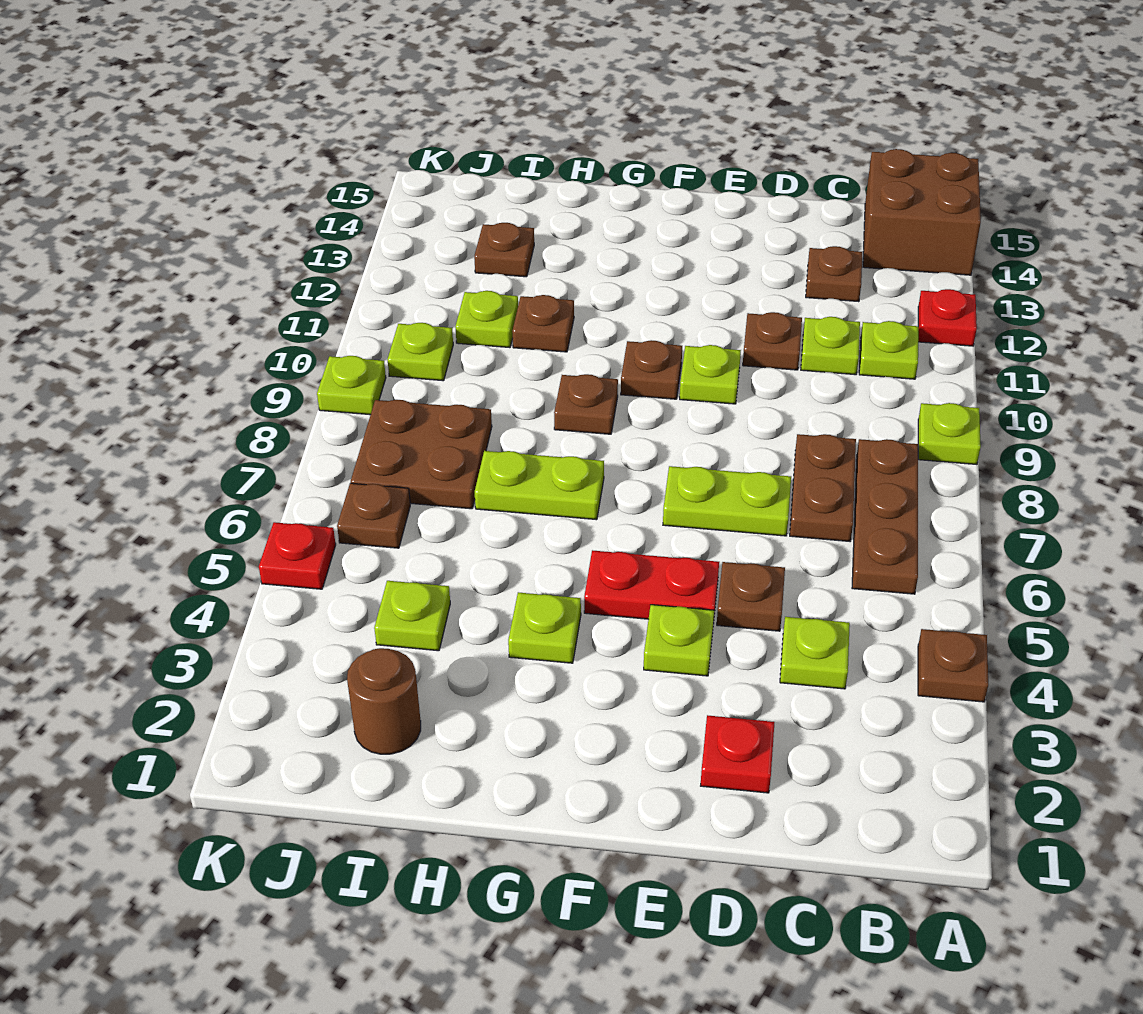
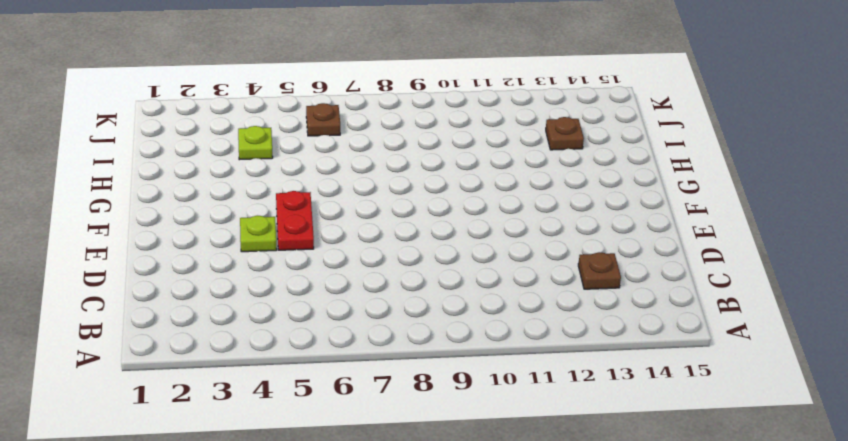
none -> brown 1x1 plate [918,629,988,702]
none -> lime 1x1 plate [918,403,981,464]
none -> red 1x1 plate [918,289,977,346]
none -> brown 2x2 brick [863,149,981,275]

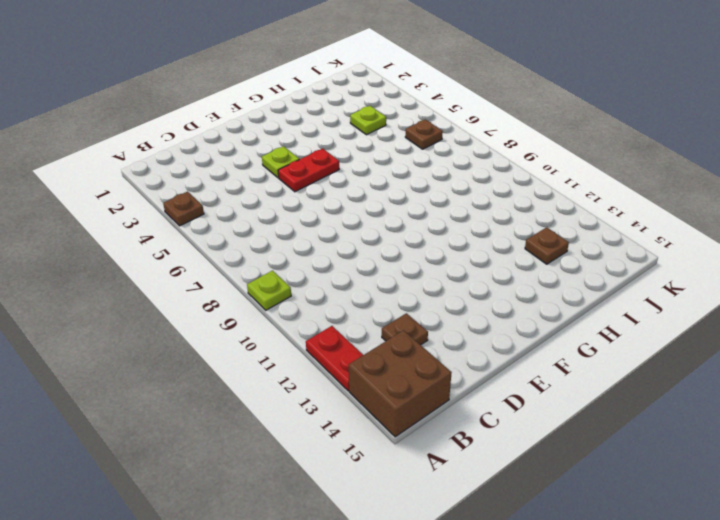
red 1x2 plate [306,326,363,391] -> red 1x1 plate [918,289,977,346]
none -> brown 1x3 plate [852,439,918,594]
none -> lime 1x1 plate [859,321,918,379]
none -> lime 1x1 plate [780,617,850,689]
none -> brown 1x2 plate [790,434,856,541]

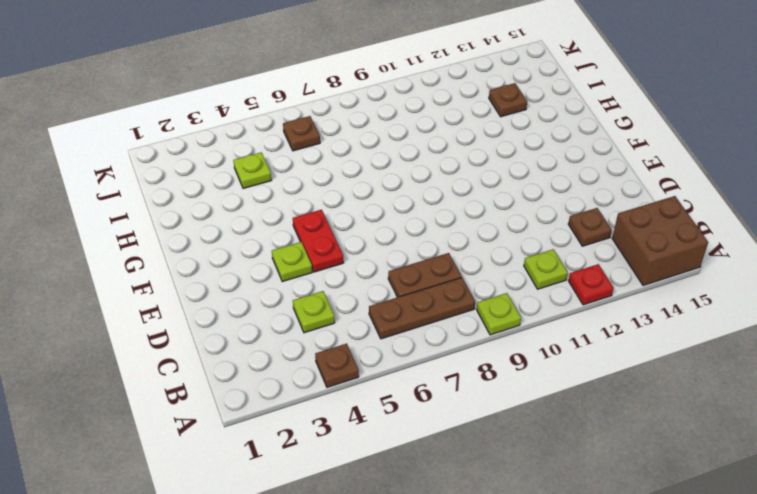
none -> lime 1x1 plate [801,317,860,375]
none -> red 1x1 plate [701,715,775,793]
none -> brown 1x1 plate [717,562,785,631]
none -> lime 1x2 plate [663,466,791,536]

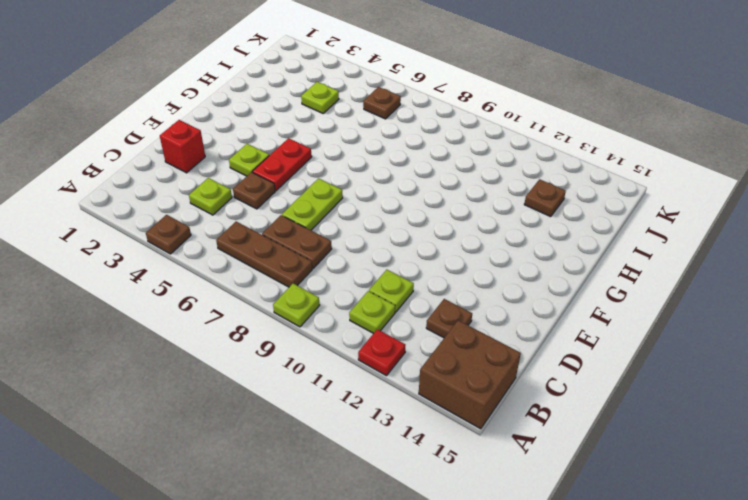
red 1x1 brick [160,120,205,173] -> red 1x1 plate [701,715,775,793]
none -> brown 1x1 plate [743,312,802,370]
none -> lime 1x1 plate [680,345,741,404]
none -> brown 1x1 plate [621,340,682,399]
none -> lime 1x1 plate [508,592,581,663]

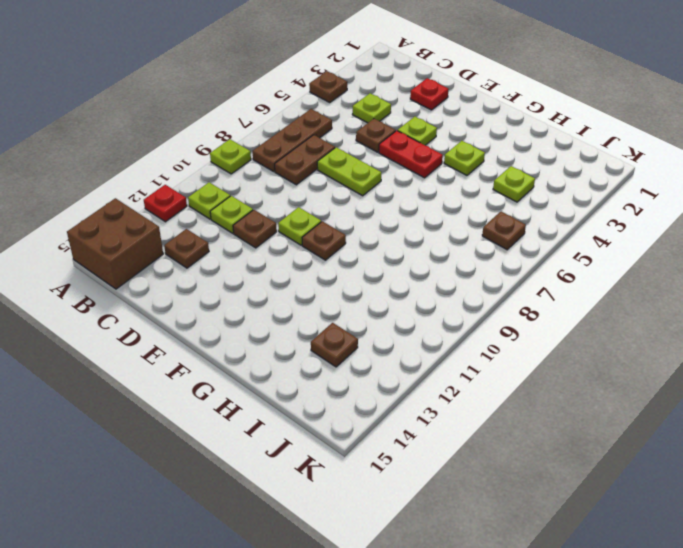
none -> lime 1x2 plate [475,451,604,520]
none -> brown 1x1 plate [554,374,618,434]
none -> brown 1x1 plate [512,295,574,352]
none -> brown 1x1 round brick [347,648,421,754]

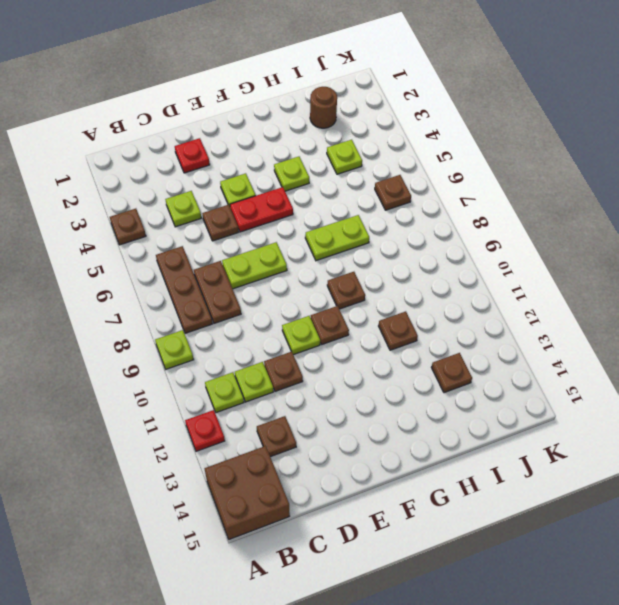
none -> brown 2x2 plate [351,400,492,509]
none -> lime 1x1 plate [455,291,518,348]
none -> lime 1x1 plate [387,323,453,381]
none -> red 1x1 plate [259,522,336,589]

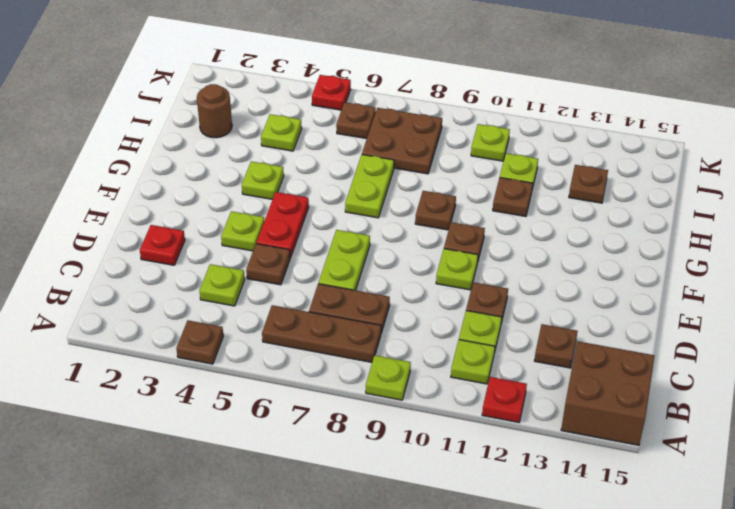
none -> lime 1x1 plate [317,356,386,415]

